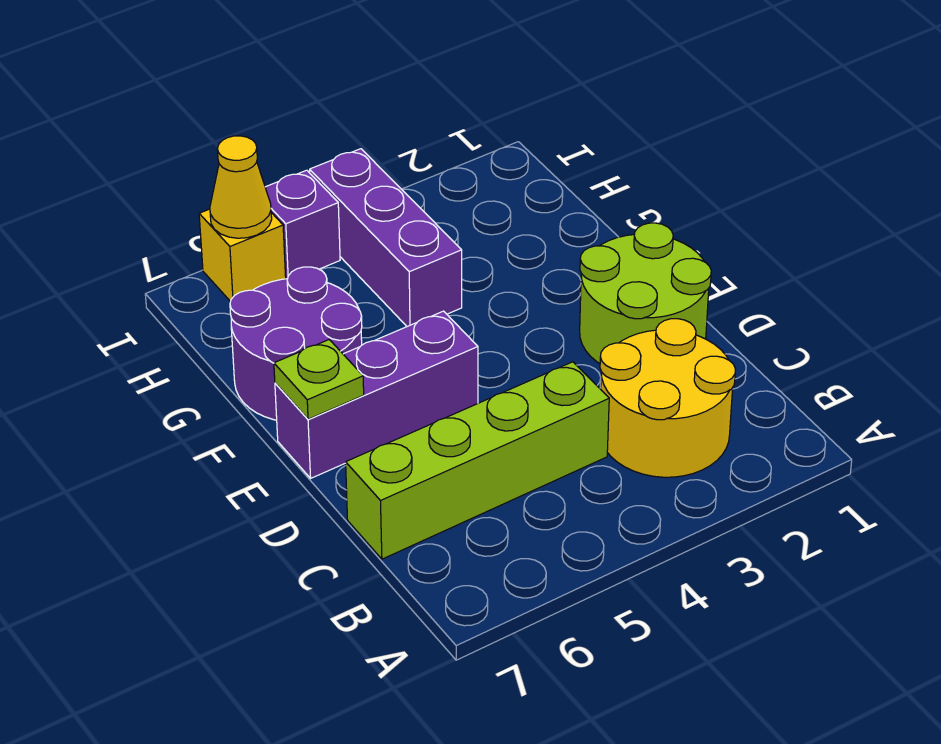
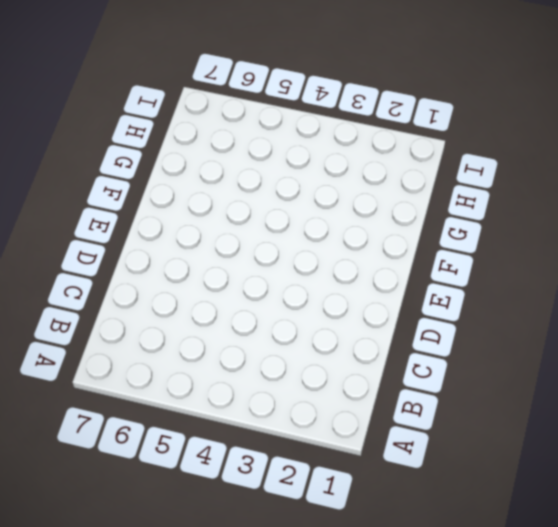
none -> yellow 2x2 round brick [600,319,736,477]
none -> lime 1x4 brick [346,362,609,559]

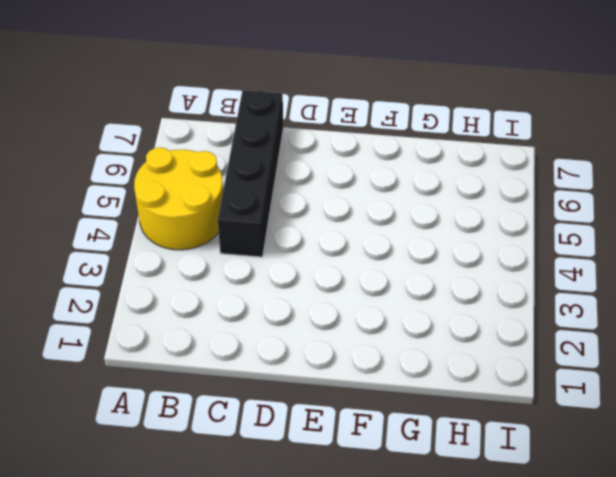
yellow 2x2 round brick [134,147,223,250] -> yellow 2x2 round brick moved to [600,319,736,477]
black 1x4 brick [218,90,283,257] -> lime 1x4 brick [346,362,609,559]
none -> lime 2x2 round brick [580,223,711,364]
none -> purple 1x3 brick [275,311,478,478]

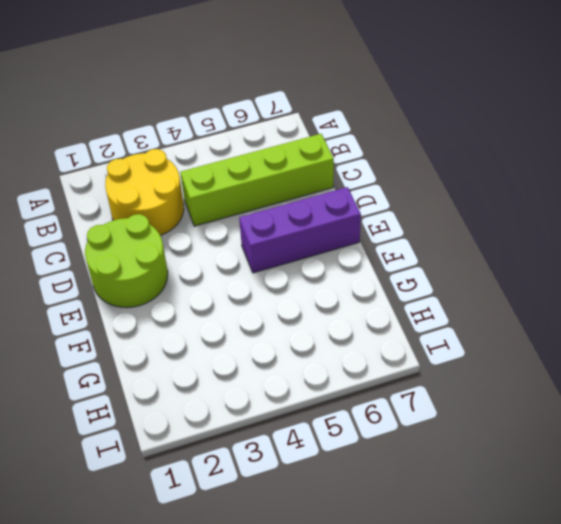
none -> purple 2x2 round brick [230,267,362,420]
none -> purple 1x3 brick [310,149,462,326]

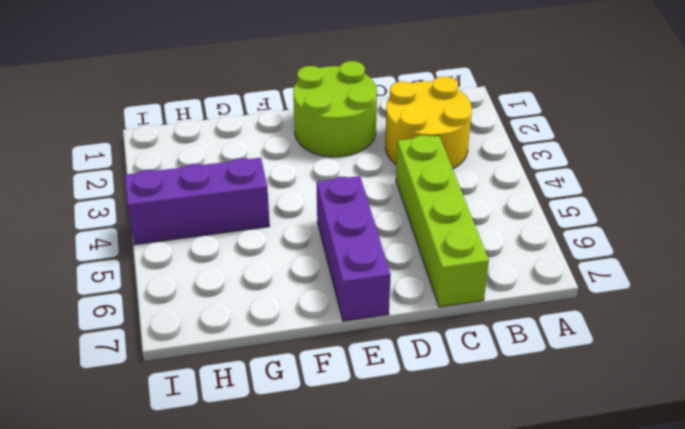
none -> purple 2x2 round brick [230,267,362,420]
none -> purple 1x1 brick [265,170,340,279]

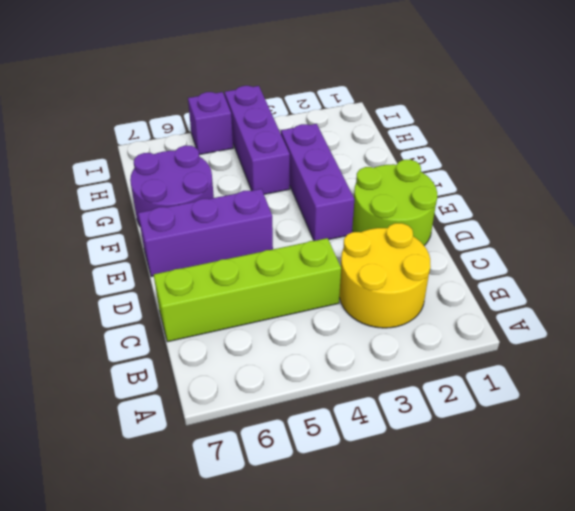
purple 1x3 brick [281,124,354,241] -> none
none -> yellow 1x1 brick [199,209,286,302]
none -> lime 1x1 plate [274,340,364,419]

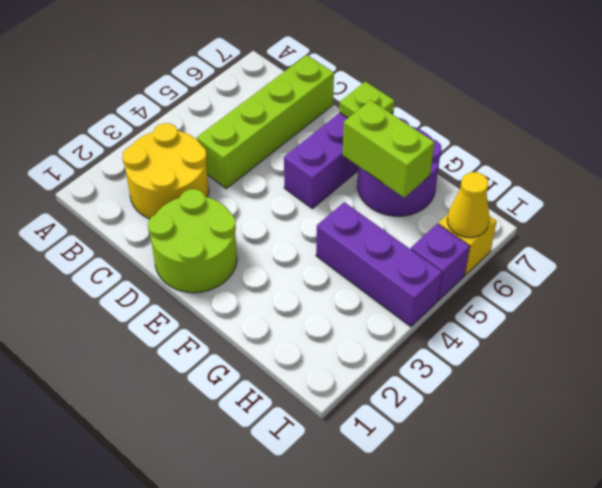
lime 1x2 brick [342,100,434,198] -> none

